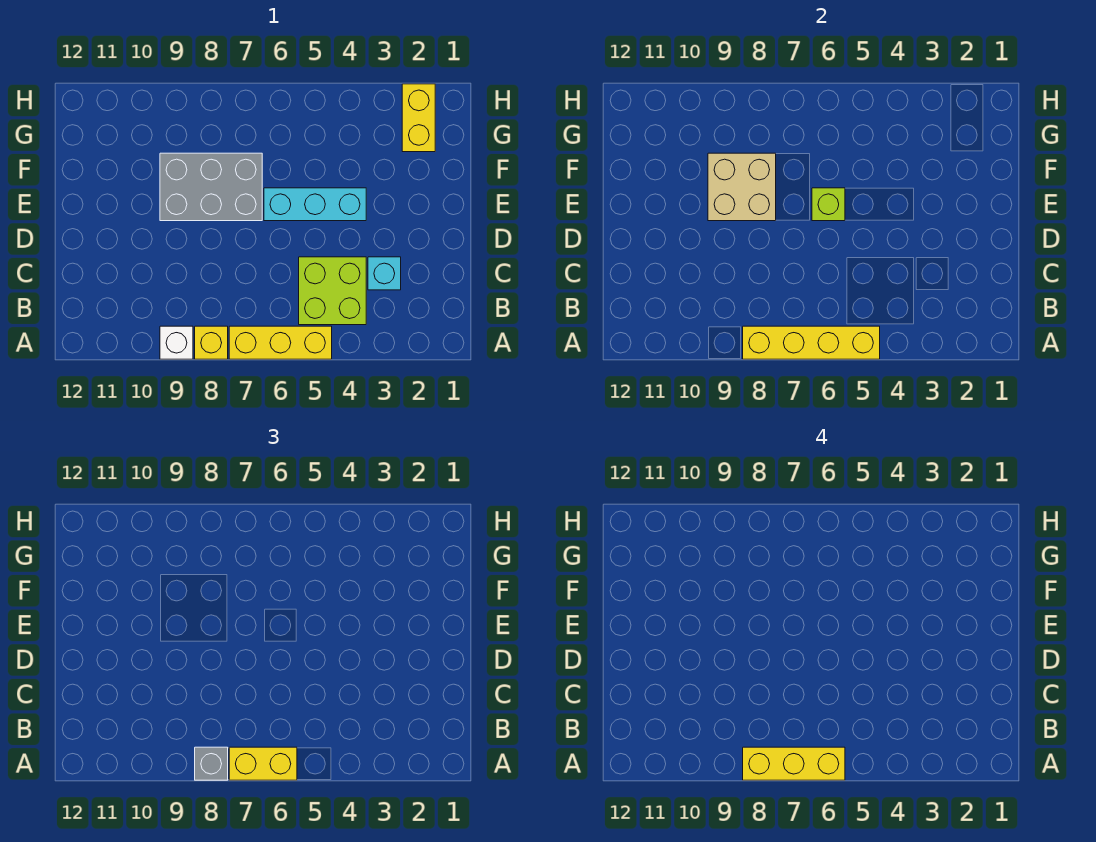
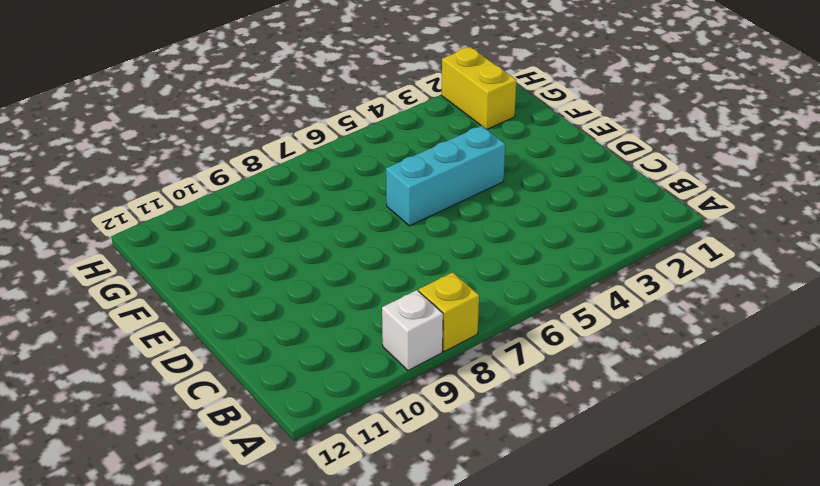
none -> yellow 1x3 brick [229,326,332,359]
none -> lime 2x2 brick [299,257,366,325]
none -> cyan 1x1 brick [368,257,401,290]

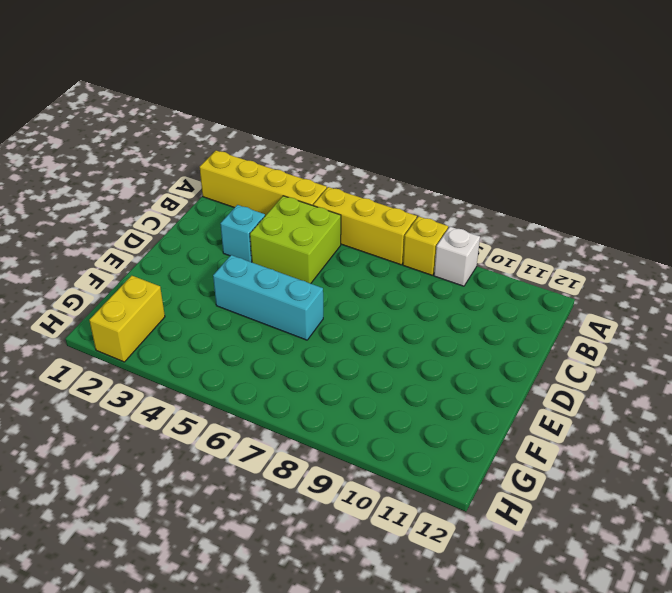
yellow 1x4 brick [200,151,327,216] -> yellow 1x4 brick moved to [743,326,880,359]
none -> grey 2x3 brick [160,153,262,221]
none -> lime 1x1 brick [812,188,845,221]
none -> tan 2x2 brick [708,153,776,221]

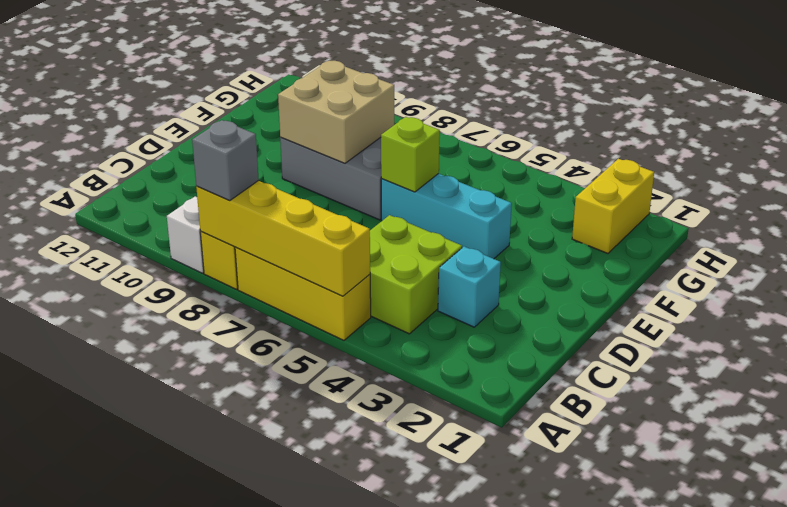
none -> yellow 1x2 brick [229,747,297,780]
none -> yellow 1x3 brick [743,747,845,780]

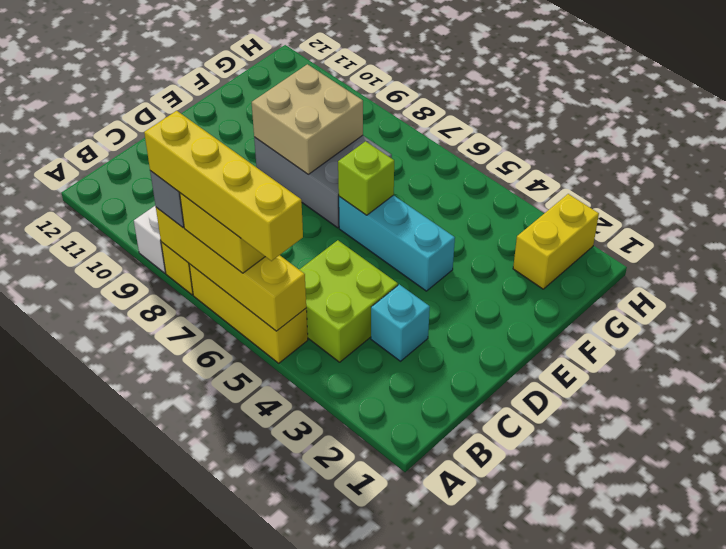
yellow 1x4 brick [144,111,303,261] -> yellow 1x3 brick [743,747,845,780]

